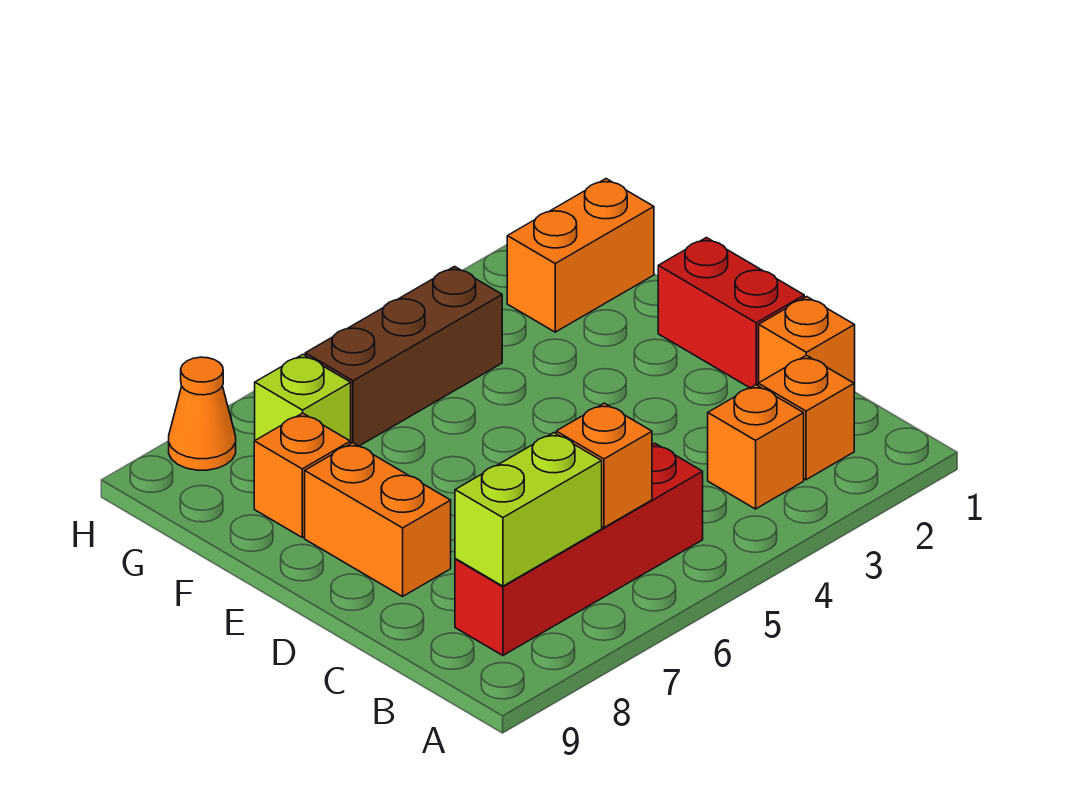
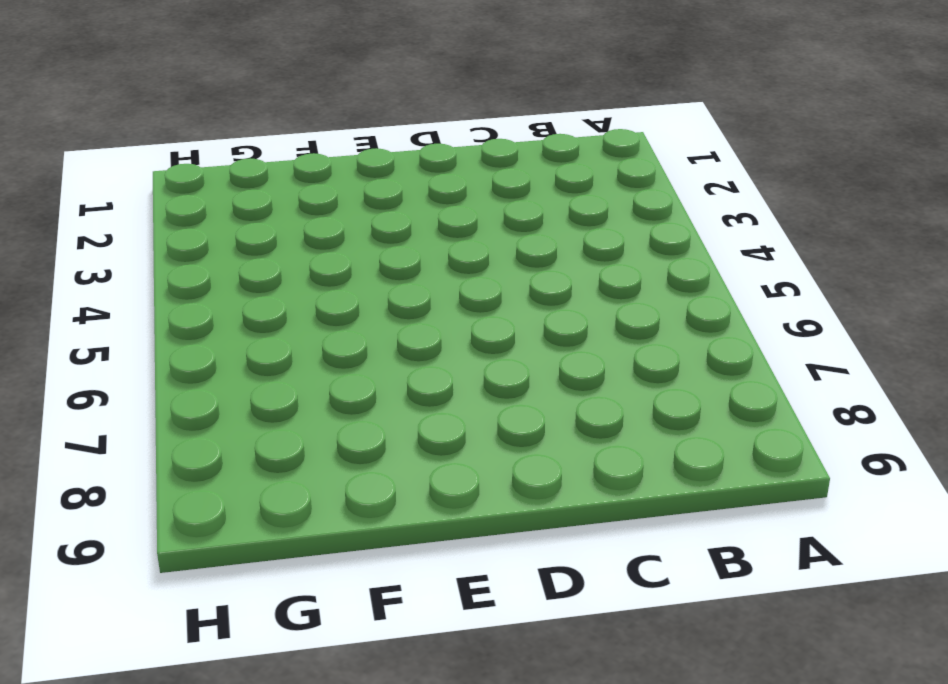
none -> orange 1x1 brick [758,355,854,480]
none -> orange 1x1 brick [708,385,804,509]
none -> red 1x4 brick [455,443,703,655]

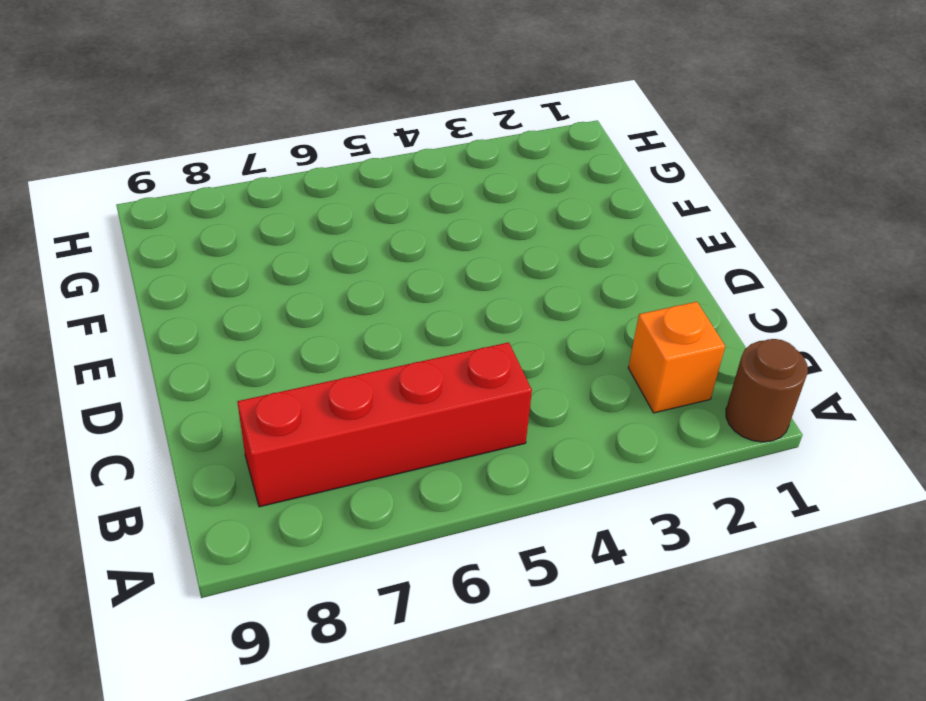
brown 1x1 round brick [726,339,808,442] -> none
none -> orange 1x1 brick [708,385,804,509]
none -> orange 1x1 brick [759,297,855,393]
none -> red 1x2 brick [658,238,804,388]

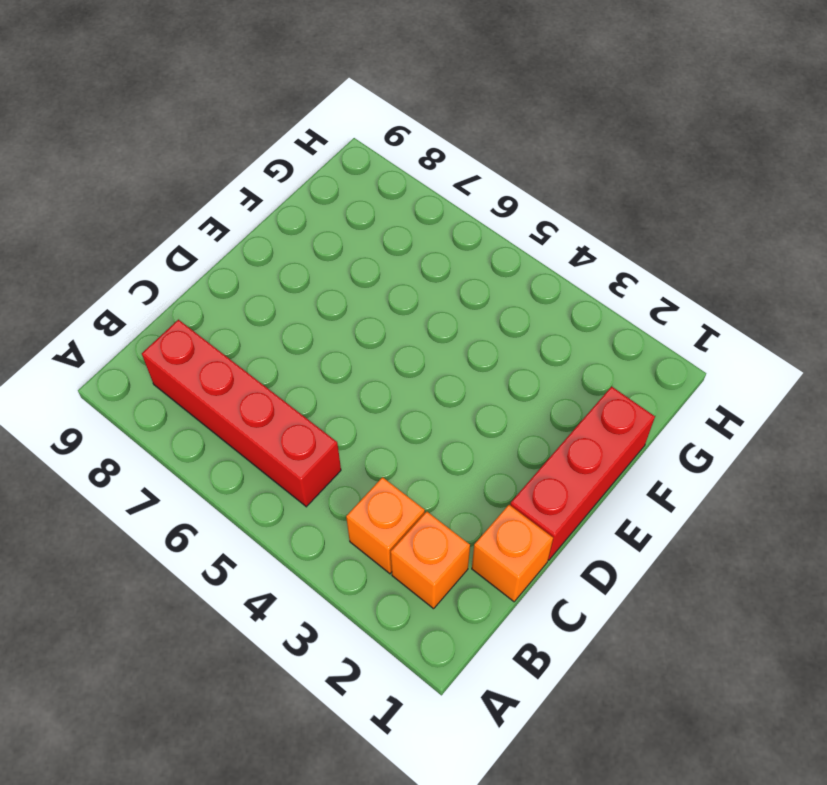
red 1x3 brick [510,386,655,560] -> red 1x2 brick [658,238,804,388]
none -> orange 1x2 brick [305,443,451,596]
none -> orange 1x1 brick [254,413,350,537]
none -> orange 1x2 brick [507,179,654,332]

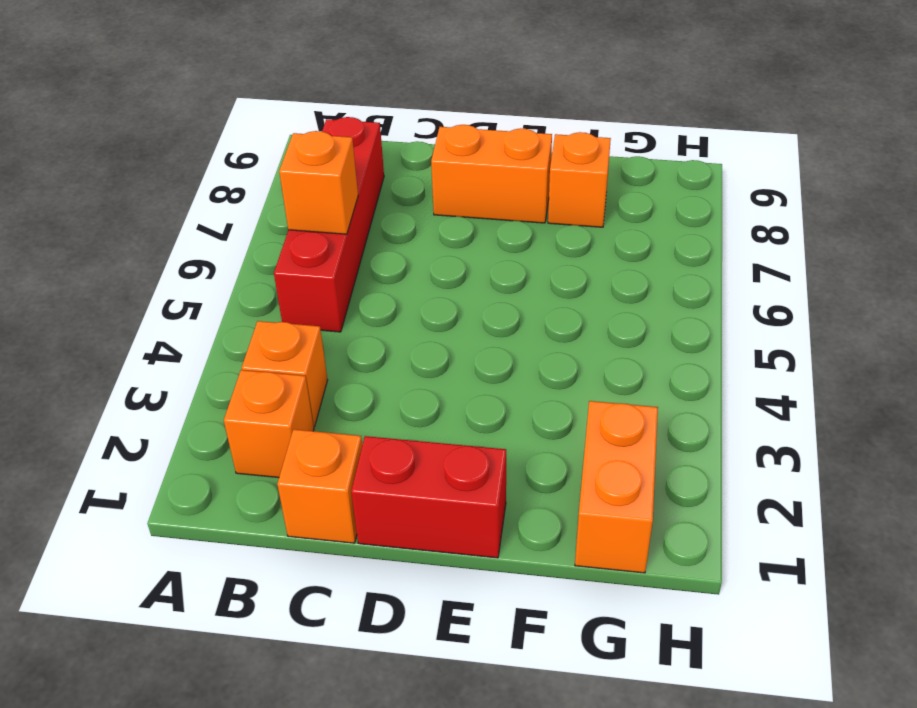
none -> brown 1x3 brick [305,267,502,446]
none -> lime 1x1 brick [255,354,351,444]
none -> orange 1x1 cone [169,357,236,470]

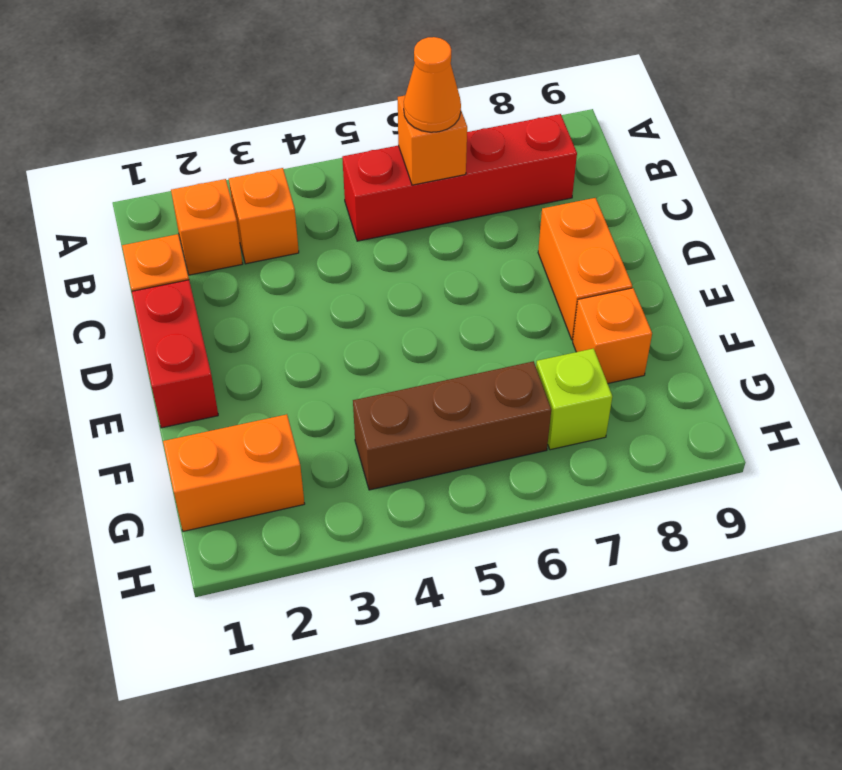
orange 1x1 cone [404,37,461,132] -> orange 1x1 cone moved to [169,357,236,470]
none -> lime 1x2 brick [455,433,602,586]

